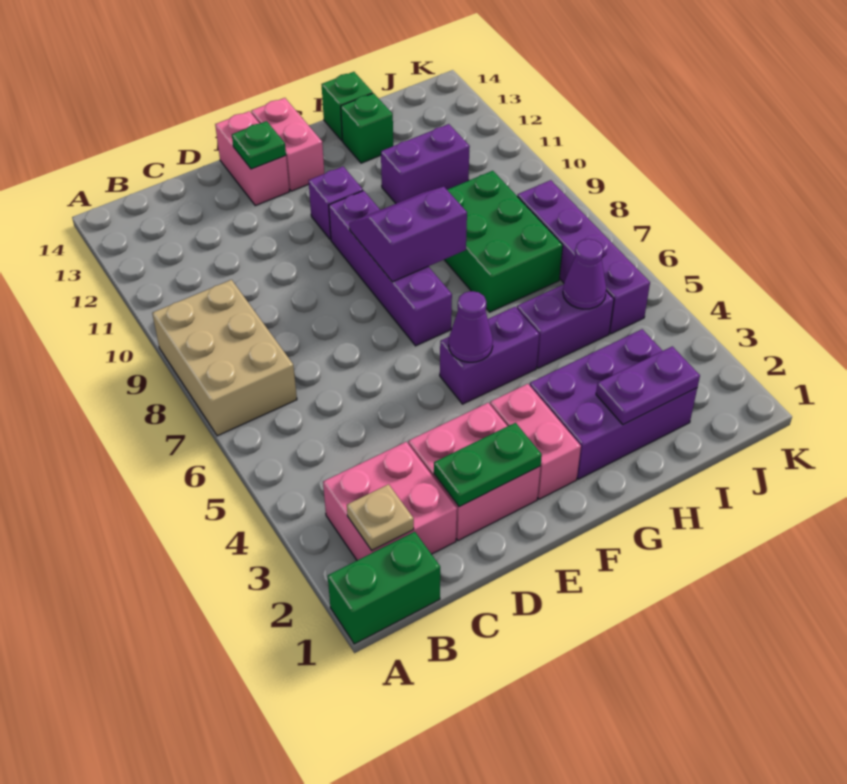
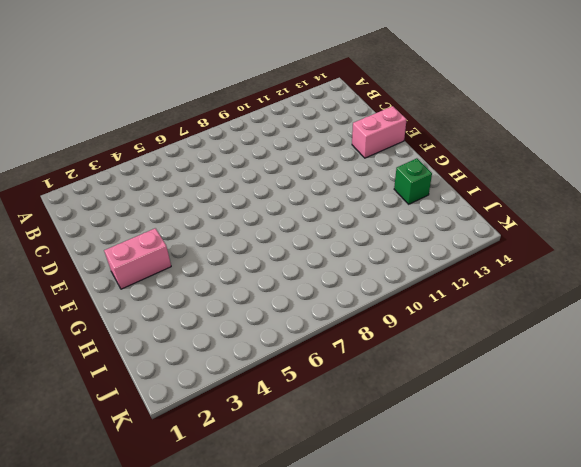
none -> green 1x2 brick [328,532,440,644]
none -> tan 2x3 brick [152,280,297,436]
none -> pink 2x2 brick [323,442,457,560]

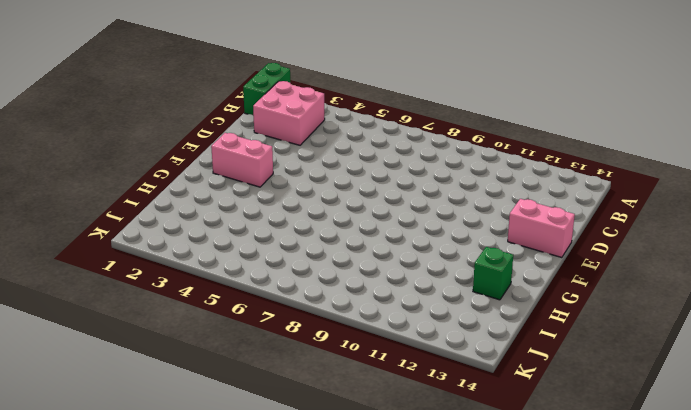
none -> tan 2x3 brick [152,280,297,436]
none -> pink 2x2 brick [408,403,541,541]
none -> purple 1x2 brick [440,307,539,404]

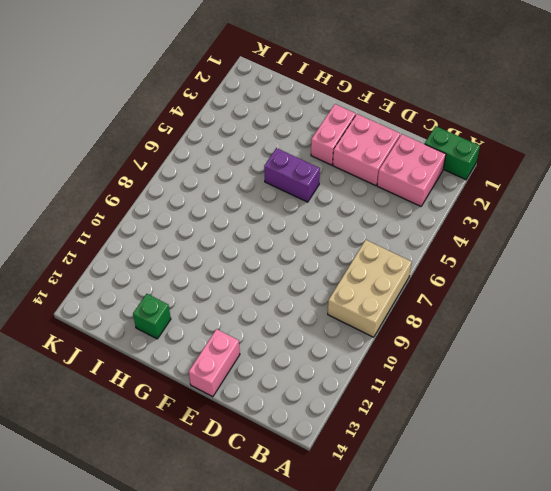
none -> purple 1x4 brick [329,191,452,346]
none -> purple 1x1 brick [309,167,363,240]
none -> pink 1x2 brick [251,98,324,191]

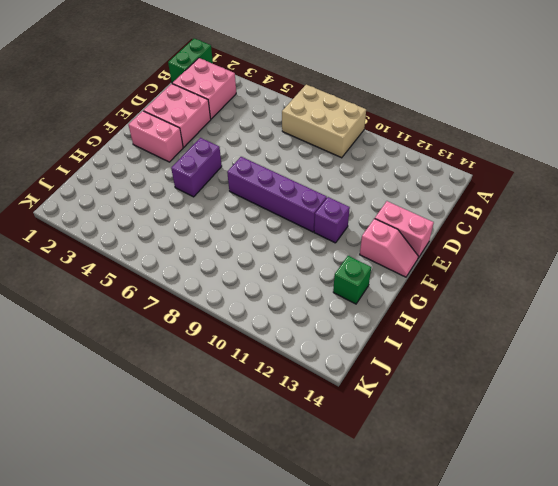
pink 1x2 slope [360,219,418,277] -> pink 1x2 brick [251,98,324,191]
none -> purple 2x3 brick [530,329,697,479]
none -> purple 1x2 brick [517,285,614,368]
none -> green 2x3 brick [444,171,563,312]

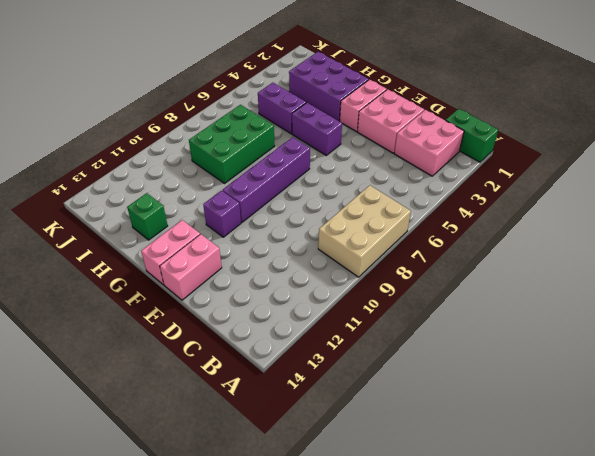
none -> purple 1x2 brick [381,124,470,203]
none -> green 1x1 brick [321,72,373,141]
none -> purple 1x4 brick [517,180,650,334]

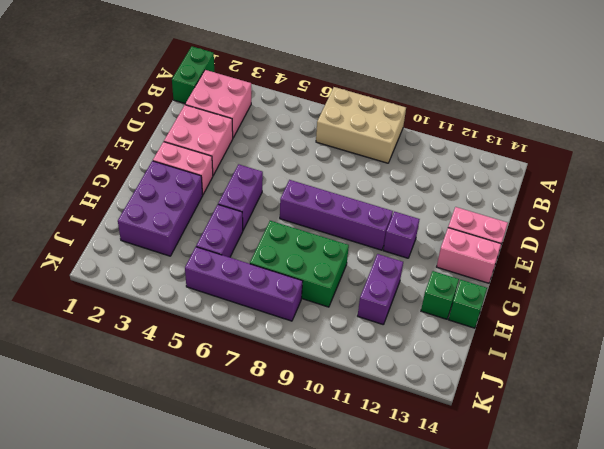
none -> tan 1x1 plate [347,484,414,550]
none -> green 1x2 plate [434,423,542,507]
none -> green 1x1 plate [232,121,286,169]

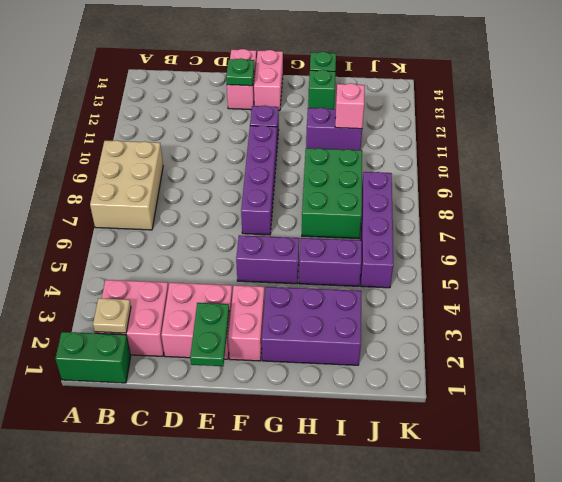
green 1x2 plate [190,303,229,366] -> green 1x2 plate turned to [434,423,542,507]
pink 1x1 brick [335,83,365,129] -> none
none -> purple 1x1 cone [449,291,493,362]
none -> purple 2x2 slope [349,187,467,282]
none -> purple 1x2 plate [596,346,700,425]

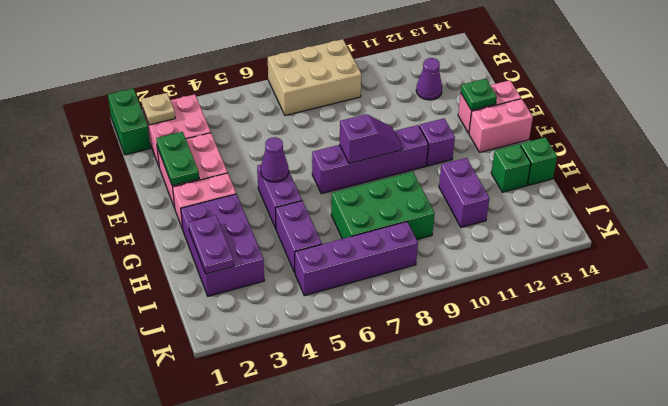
purple 1x1 cone [416,58,442,100] -> purple 1x1 cone moved to [563,239,606,309]
purple 1x2 slope [340,114,402,164] -> purple 2x2 slope [349,187,467,282]

